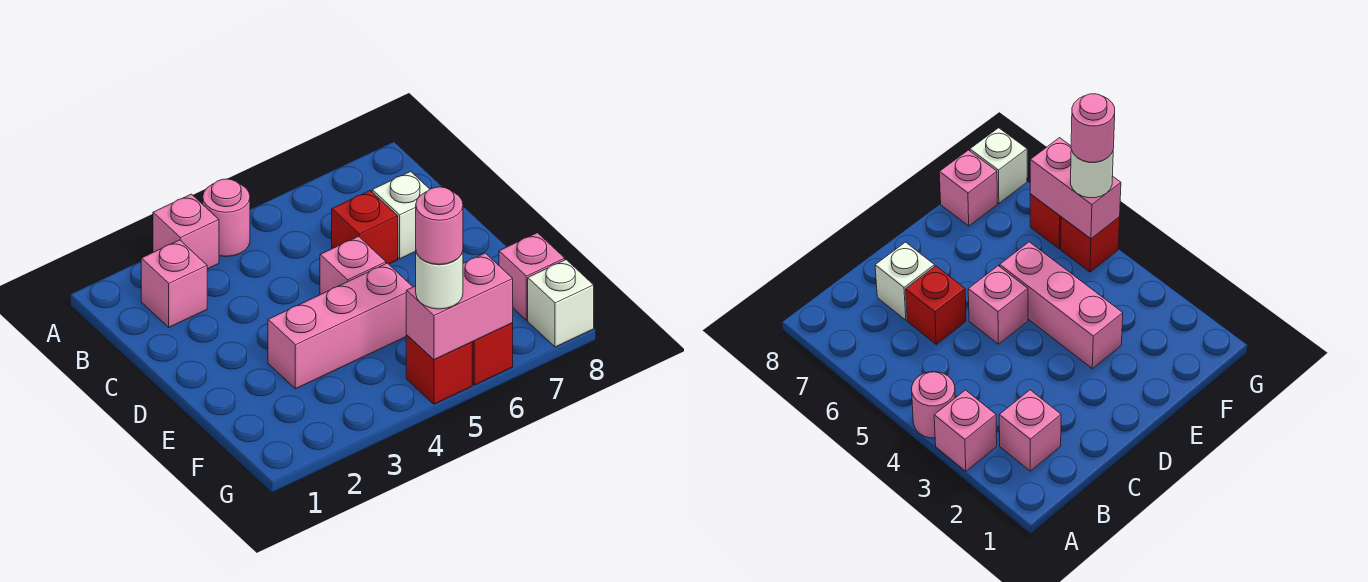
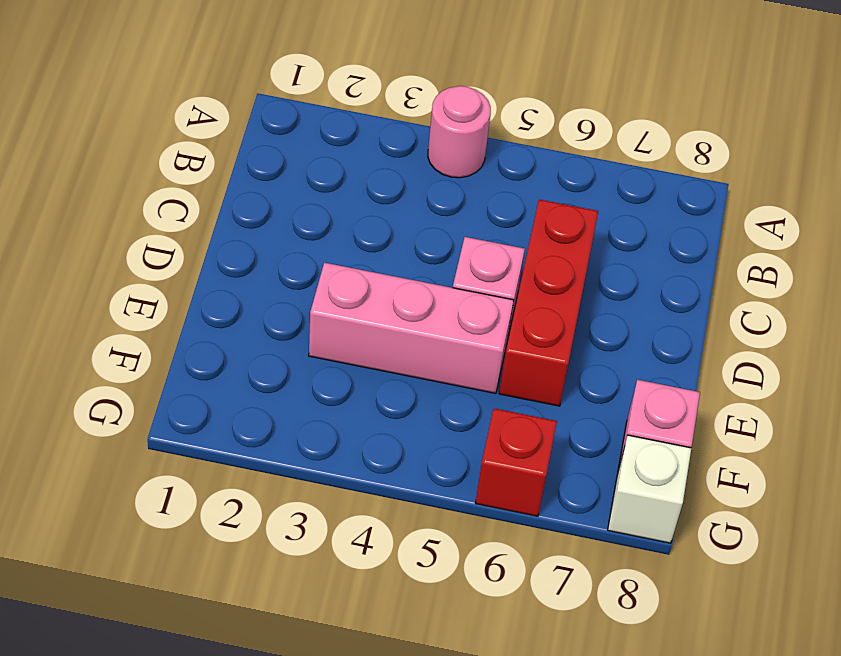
red 1x3 brick [499,200,598,406] -> red 1x1 brick [332,191,398,264]
none -> pink 1x1 brick [153,194,219,269]
none -> pink 1x1 brick [141,240,207,327]
none -> white 1x1 brick [372,171,430,259]

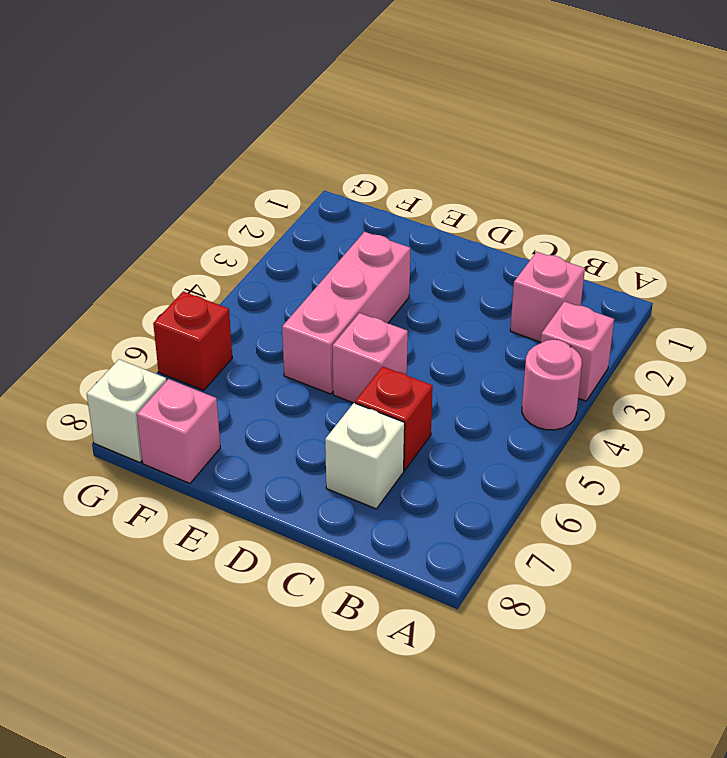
none -> red 1x1 brick [406,335,472,404]
none -> pink 1x2 brick [406,253,513,360]
none -> white 1x1 round brick [416,251,463,309]

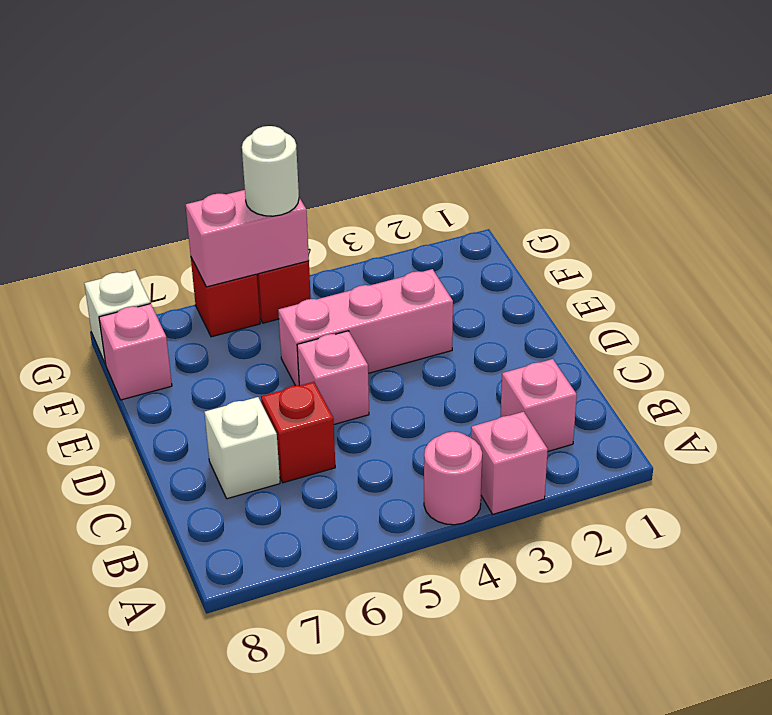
none -> pink 1x1 round brick [416,187,463,264]

